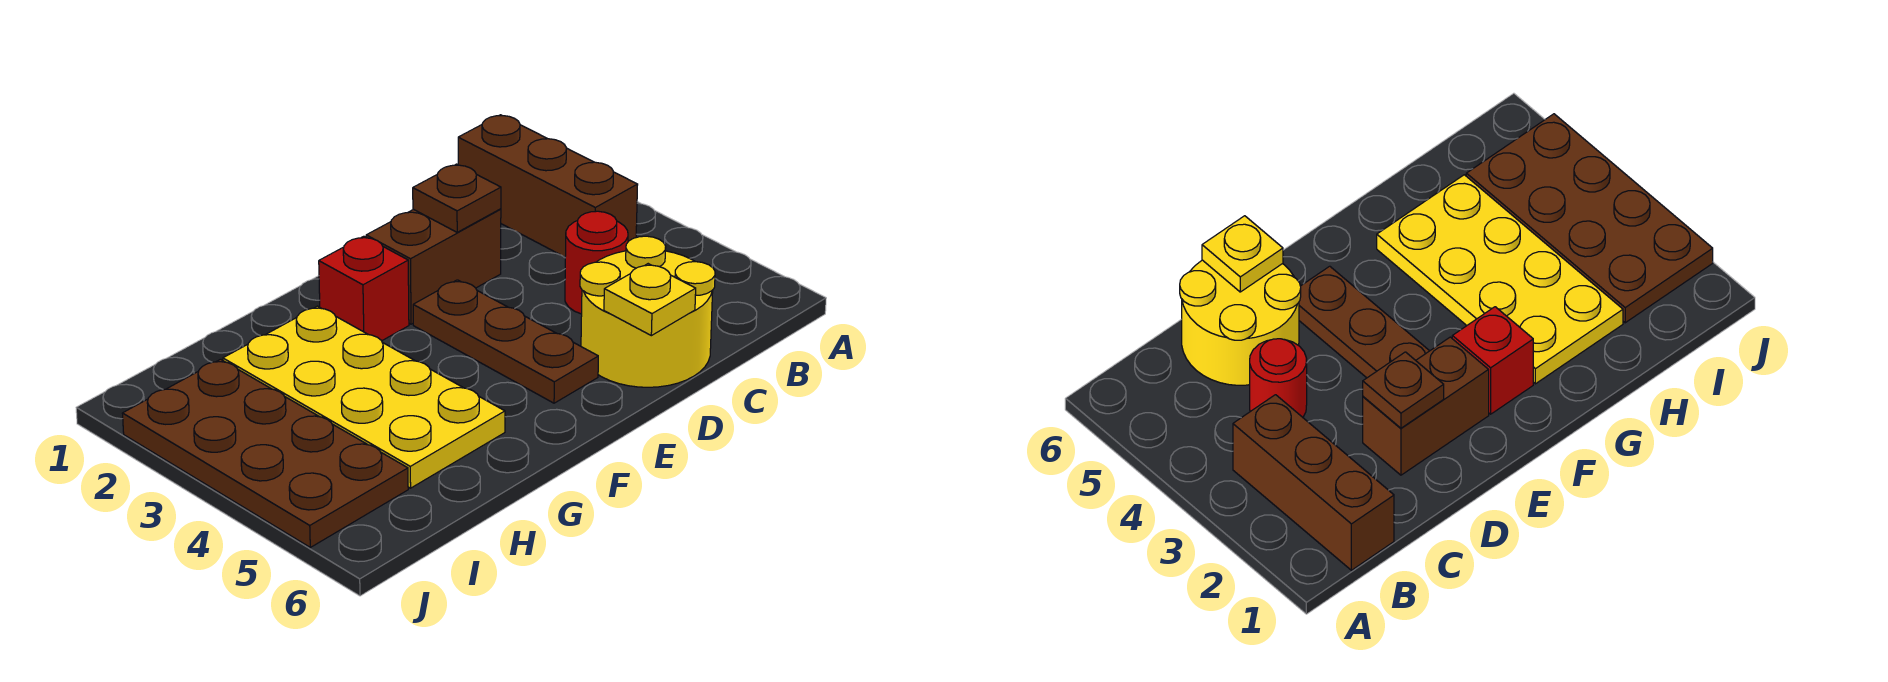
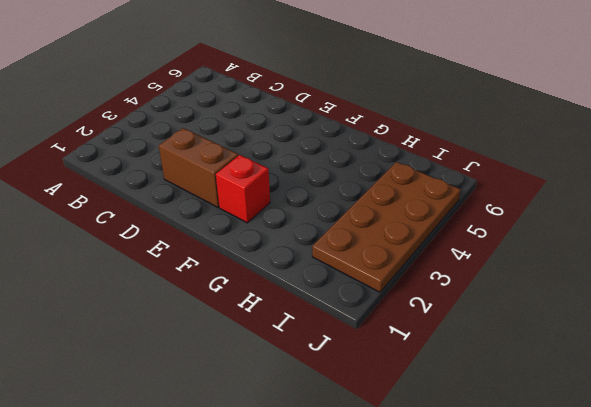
none -> brown 1x3 brick [458,115,638,257]
none -> red 1x1 round brick [565,211,628,314]

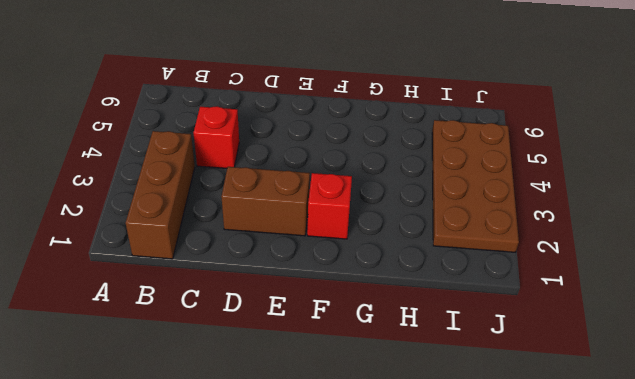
red 1x1 brick [194,106,239,168] -> red 1x1 round brick [565,211,628,314]
none -> yellow 2x2 round brick [580,236,715,387]
none -> brown 1x3 plate [413,280,598,403]

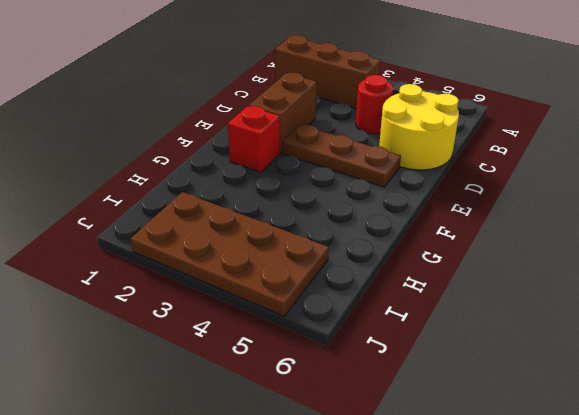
none -> yellow 2x4 plate [223,306,505,488]
none -> brown 1x1 plate [413,164,501,232]

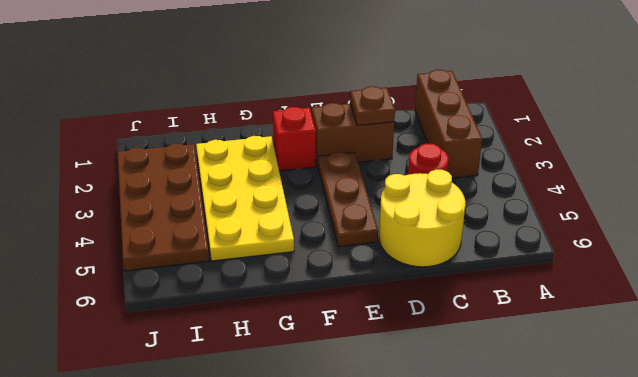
none -> yellow 1x1 plate [604,264,696,336]

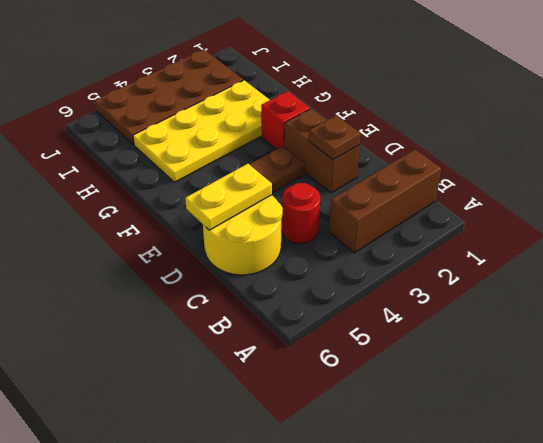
yellow 1x2 plate [185,164,272,230] -> yellow 1x1 plate [604,264,696,336]

